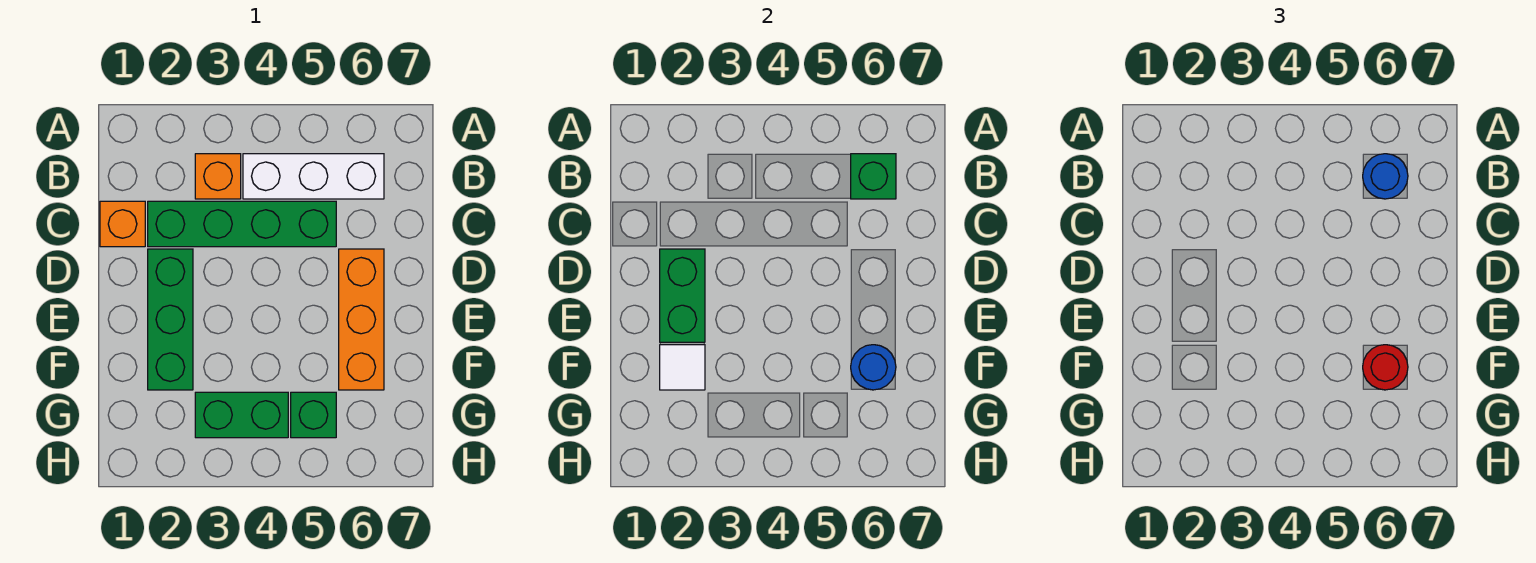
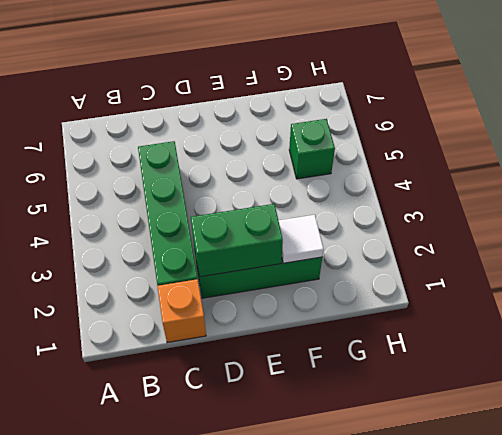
none -> orange 1x1 brick [195,154,241,199]
none -> white 1x3 brick [243,154,384,199]
none -> orange 1x3 brick [339,249,384,390]

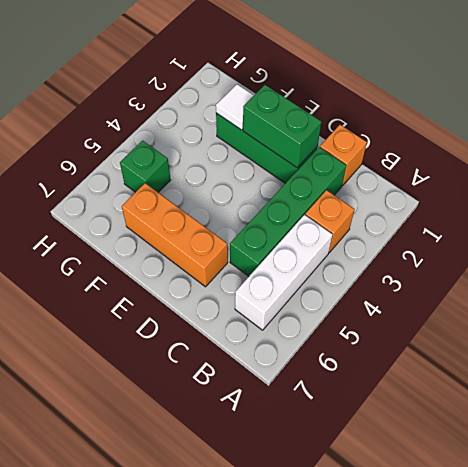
none -> green 1x2 brick [195,392,288,438]
none -> green 1x1 brick [851,154,896,199]
none -> blue 1x1 round brick [851,345,896,390]

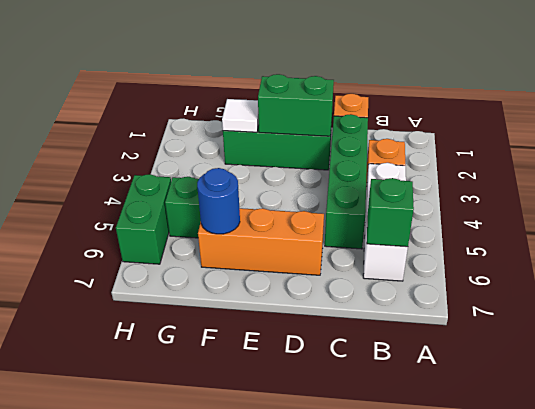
green 1x2 brick [116,174,171,264] -> green 1x2 brick moved to [195,392,288,438]
none -> blue 1x1 round brick [1363,154,1408,199]
none -> red 1x1 round brick [1363,345,1408,390]

